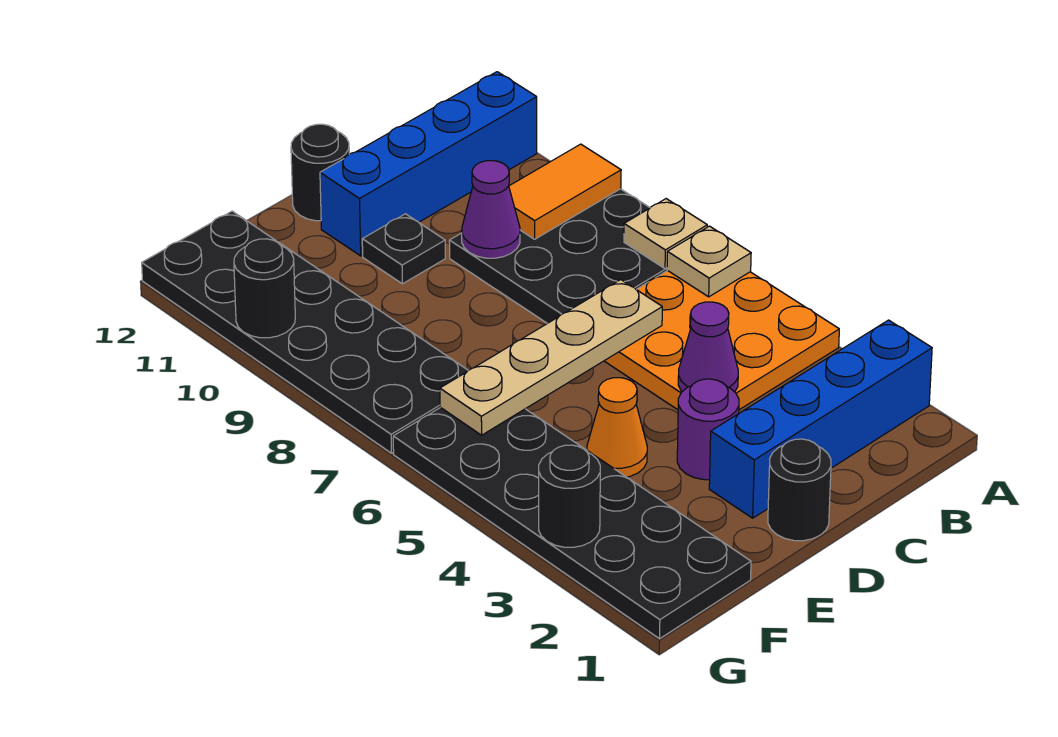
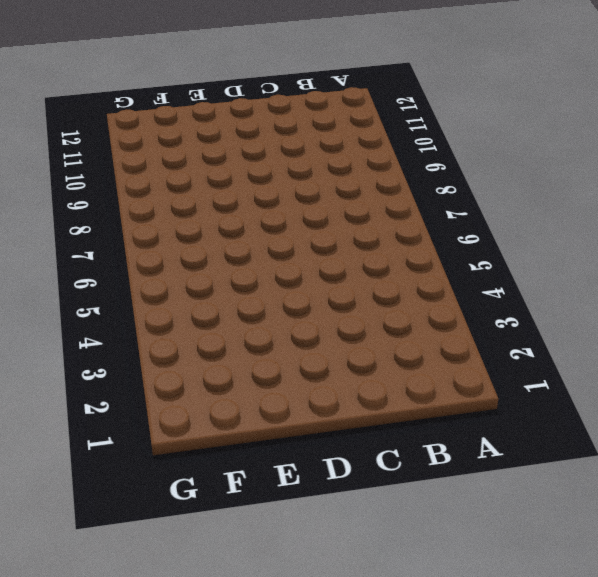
none -> blue 1x4 brick [709,320,932,518]
none -> orange 3x3 plate [605,271,839,410]
none -> black 3x3 plate [449,189,667,323]

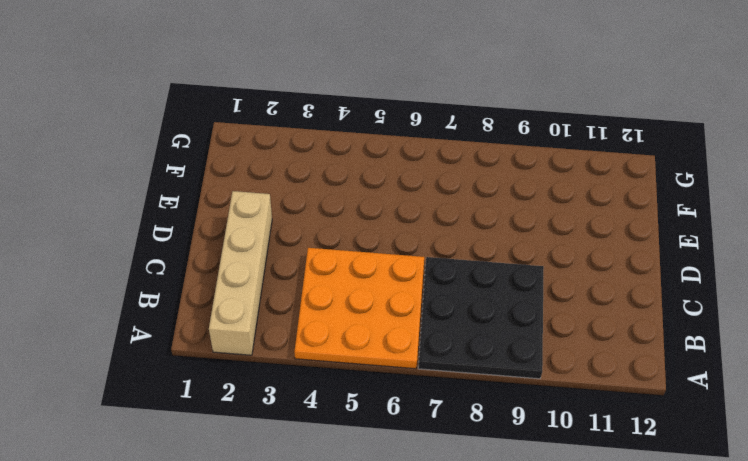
tan 1x4 brick [209,191,272,355] -> blue 1x4 brick [709,320,932,518]
none -> blue 1x4 brick [320,72,537,256]
none -> black 1x1 round brick [768,439,831,541]
none -> purple 1x1 round brick [677,379,739,480]

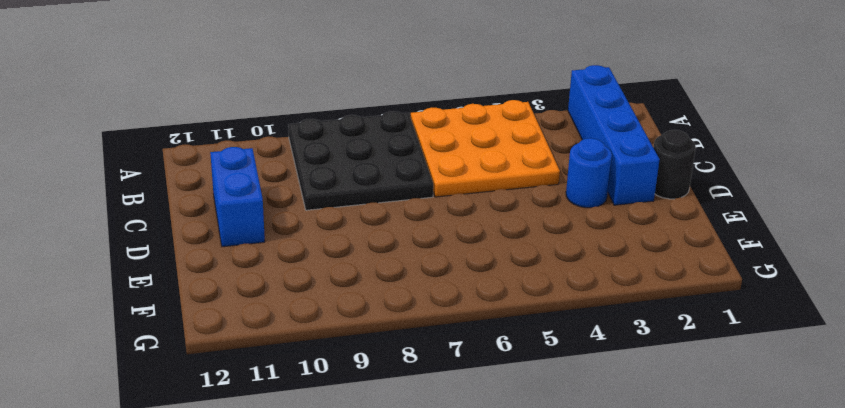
blue 1x2 brick [210,147,265,247] -> blue 1x4 brick [320,72,537,256]
blue 1x1 round brick [566,138,612,208] -> purple 1x1 round brick [677,379,739,480]
none -> black 1x1 plate [362,214,445,284]
none -> black 1x1 round brick [291,124,349,221]
none -> orange 1x1 cone [587,378,647,477]

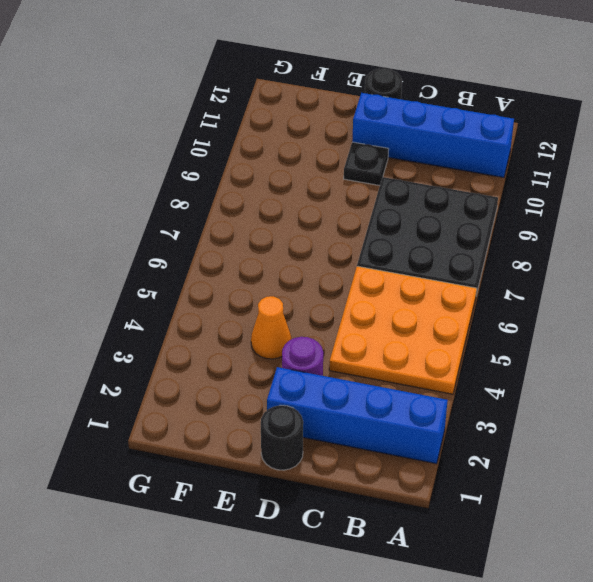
none -> black 2x6 plate [393,407,751,639]
none -> black 2x6 plate [142,211,468,453]
none -> tan 1x1 plate [667,226,751,297]

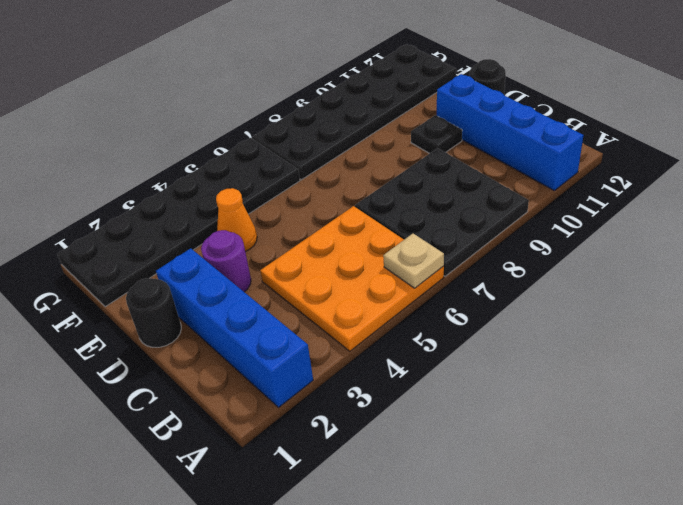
none -> tan 1x1 plate [624,199,707,269]
none -> orange 1x2 tile [509,144,621,239]
none -> purple 1x1 cone [678,302,738,392]

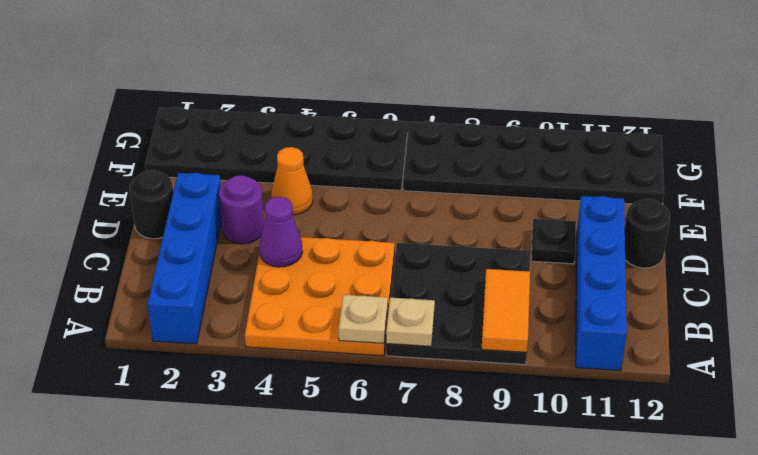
none -> tan 1x4 plate [440,280,662,435]
none -> purple 1x1 cone [462,161,520,258]
none -> black 1x1 round brick [539,445,600,547]

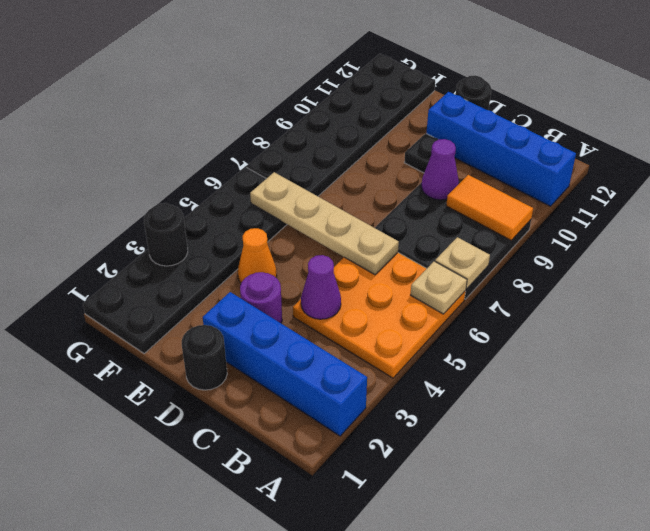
none -> black 1x1 round brick [234,239,295,338]

